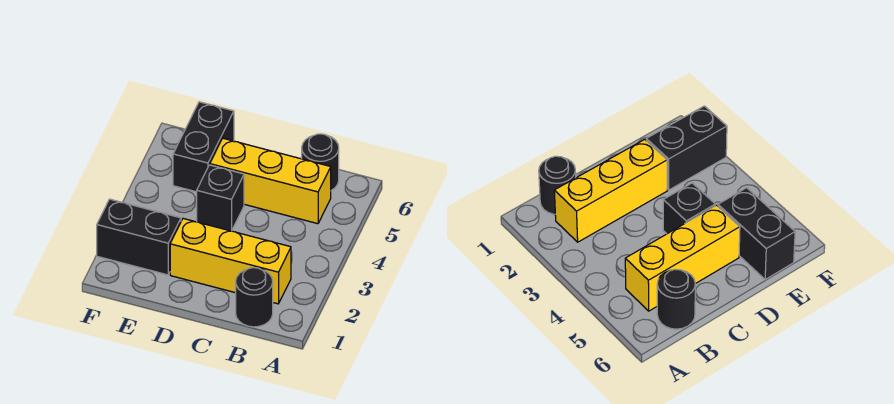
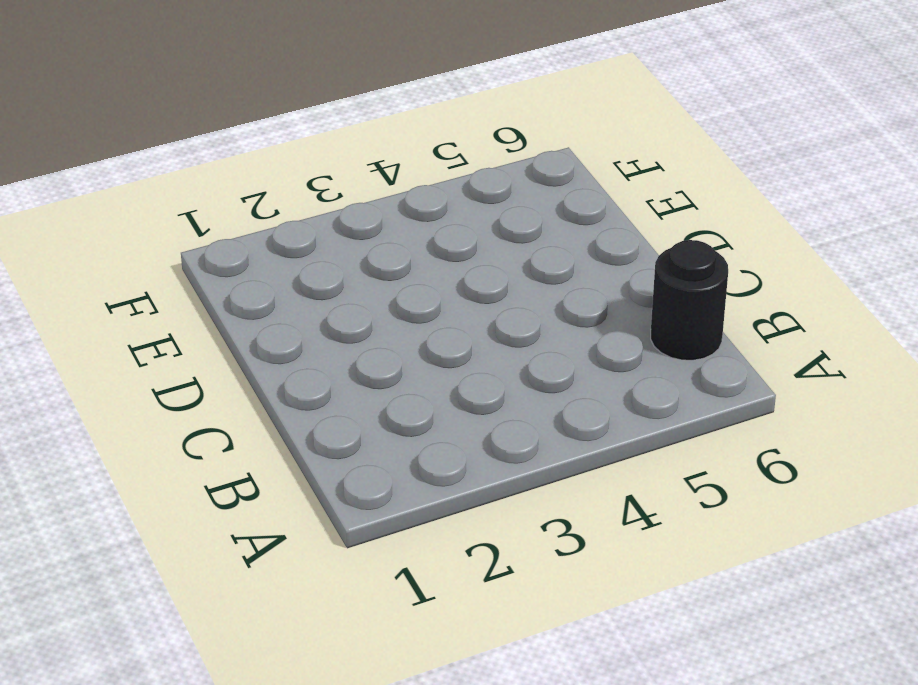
none -> black 1x1 round brick [236,268,273,327]
none -> yellow 1x3 brick [170,219,291,304]

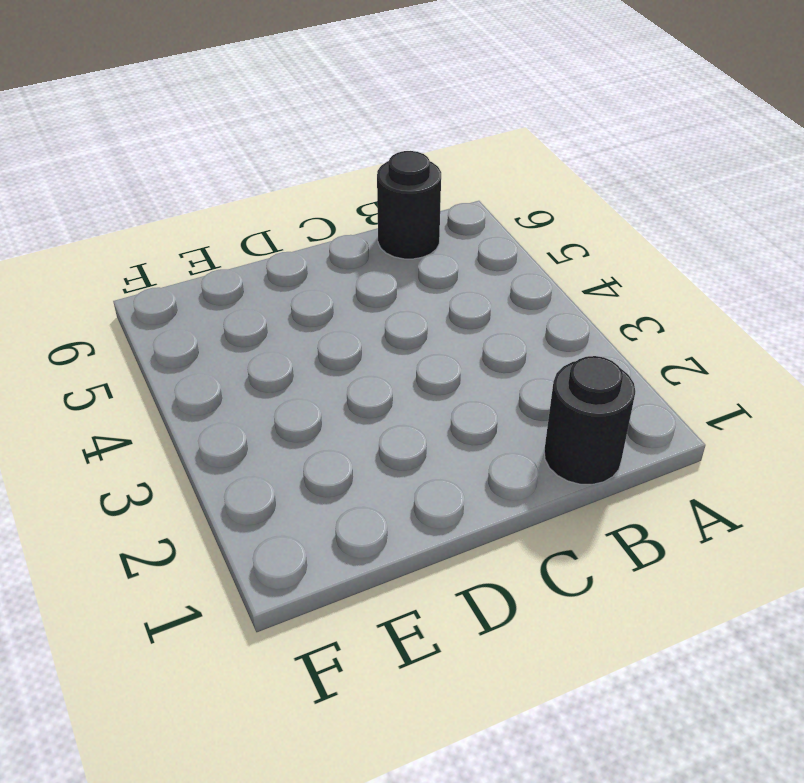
none -> yellow 1x3 brick [170,219,291,304]
none -> yellow 1x3 brick [210,138,331,224]

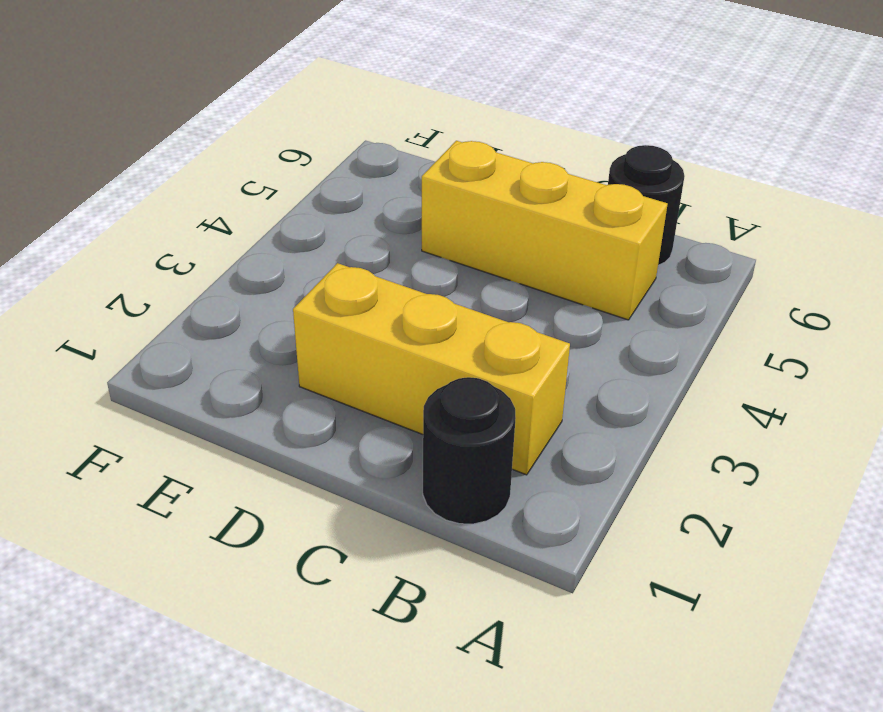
none -> black 1x1 brick [197,165,244,231]
none -> black 1x2 brick [97,199,181,275]

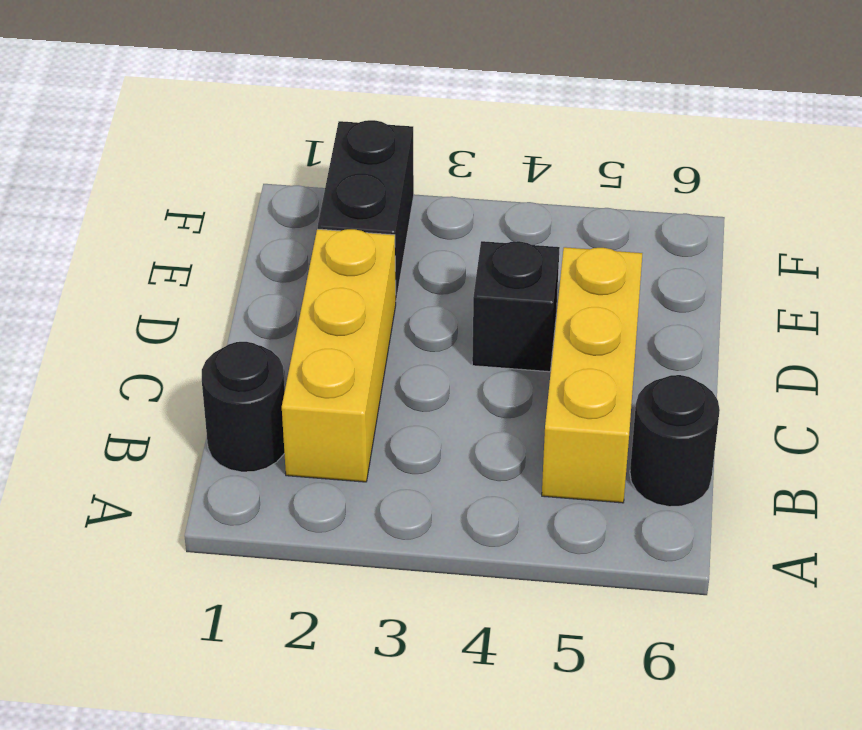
none -> black 1x2 brick [173,102,234,192]

